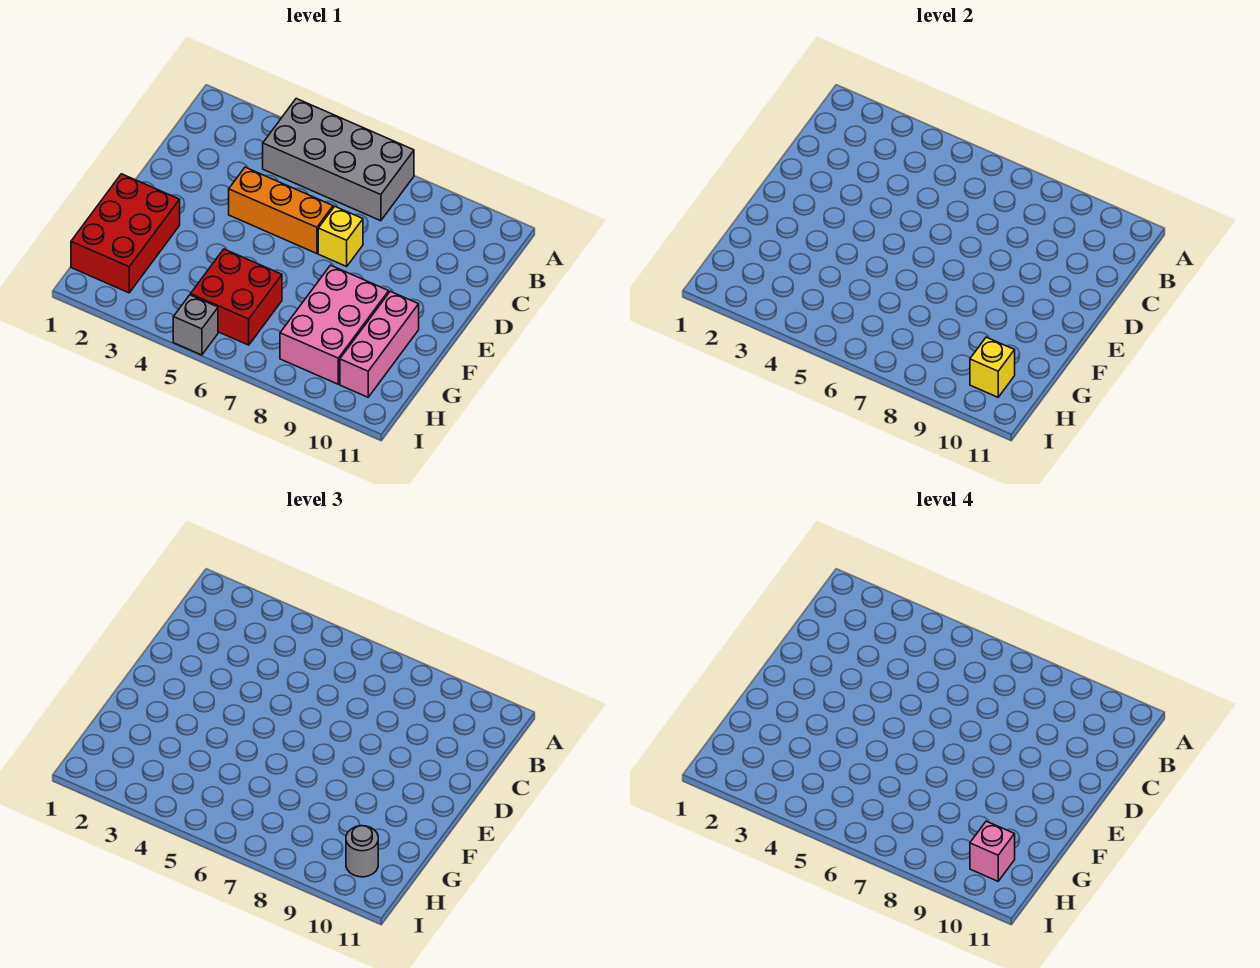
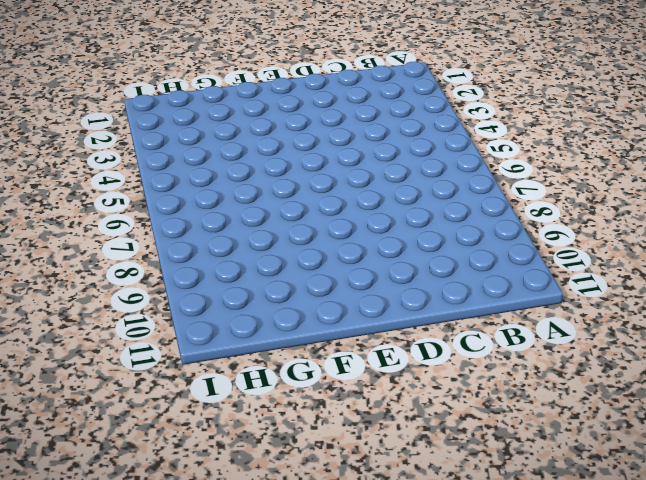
none -> grey 2x4 brick [263,99,414,221]
none -> orange 1x3 brick [229,167,333,253]

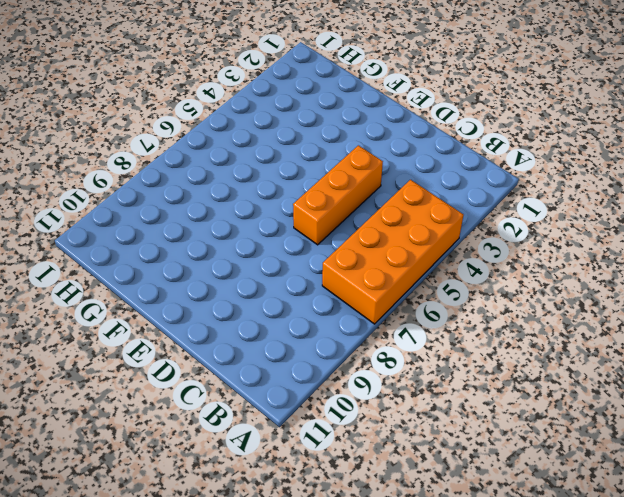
orange 2x4 brick [322,180,463,324] -> grey 2x4 brick [263,99,414,221]
none -> yellow 1x1 brick [318,206,363,266]
none -> red 2x3 brick [71,174,180,293]

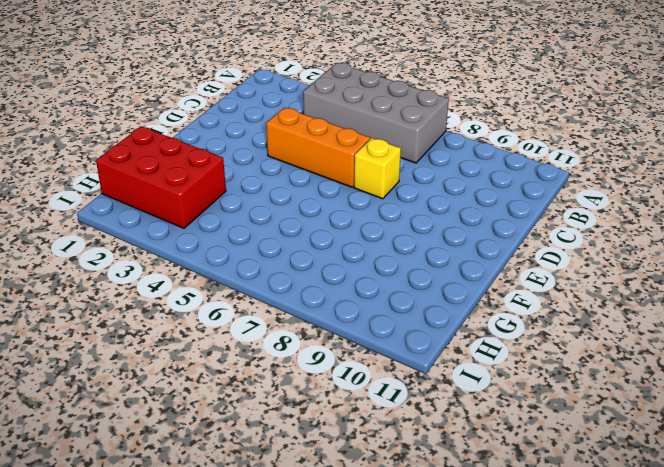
red 2x3 brick [96,126,226,228] -> red 2x3 brick turned to [71,174,180,293]
none -> pink 2x3 brick [280,265,389,384]
none -> pink 1x3 brick [340,291,419,397]

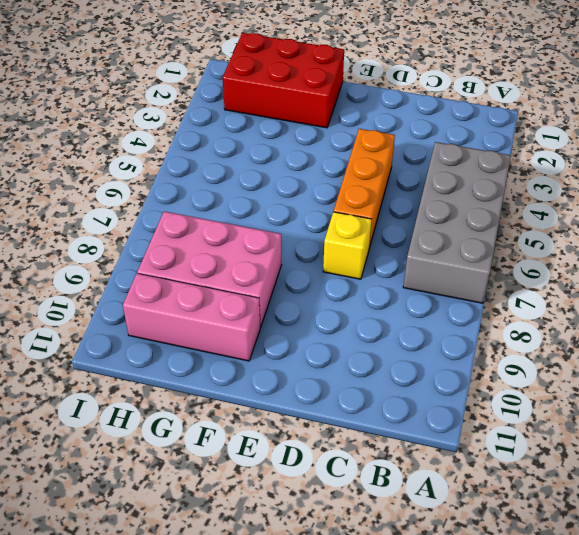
none -> red 2x2 brick [190,249,282,345]
none -> grey 1x1 brick [173,295,218,355]

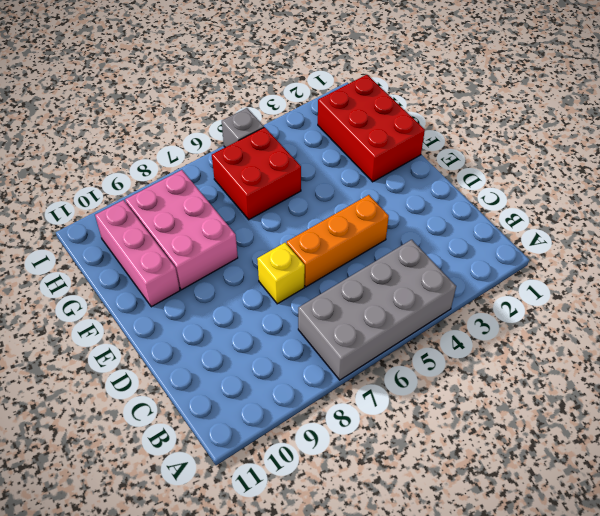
none -> yellow 1x1 brick [970,337,1015,397]
none -> grey 1x1 round brick [346,826,378,877]

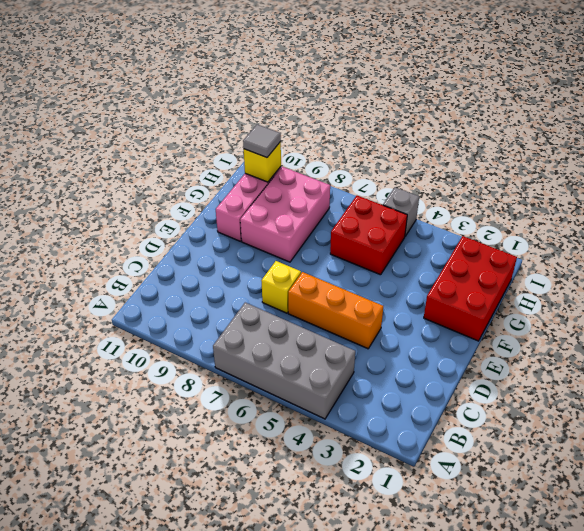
grey 1x1 tile [243,124,281,158] -> grey 1x1 round brick [346,826,378,877]
none -> pink 1x1 brick [970,821,1015,881]

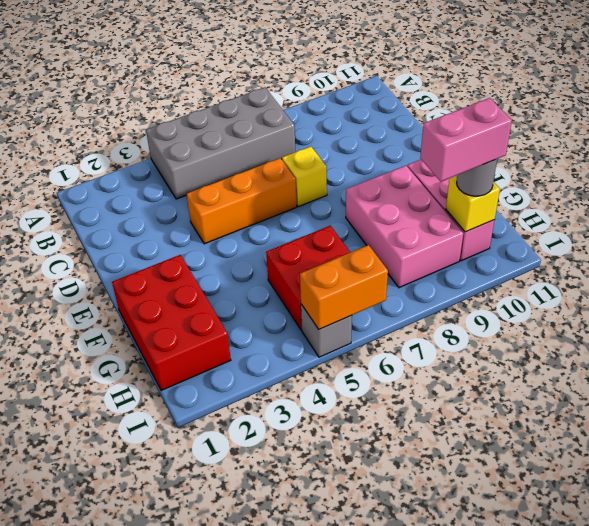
pink 1x2 brick [420,98,512,181] -> pink 1x1 brick [970,821,1015,881]
orange 1x2 brick [300,245,388,329] -> none

